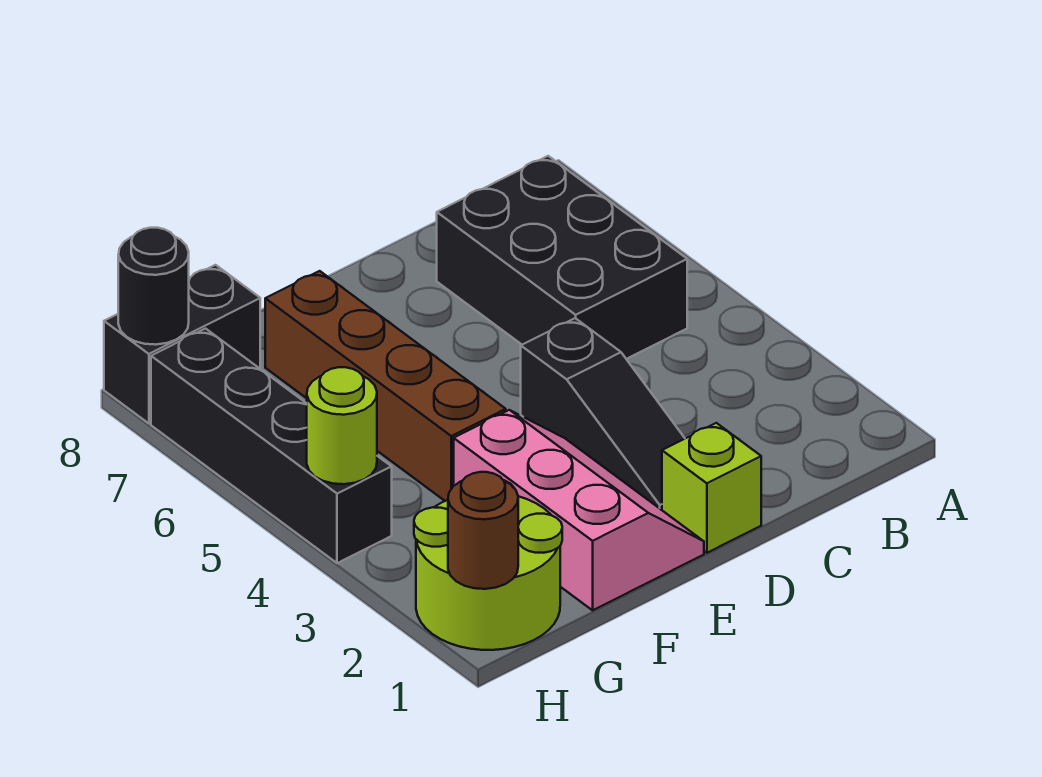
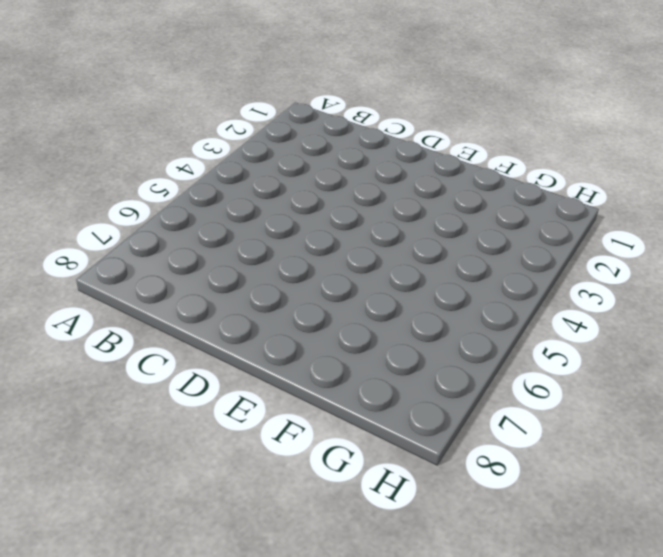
none -> black 2x3 brick [437,156,687,359]
none -> lime 1x1 brick [662,423,761,553]

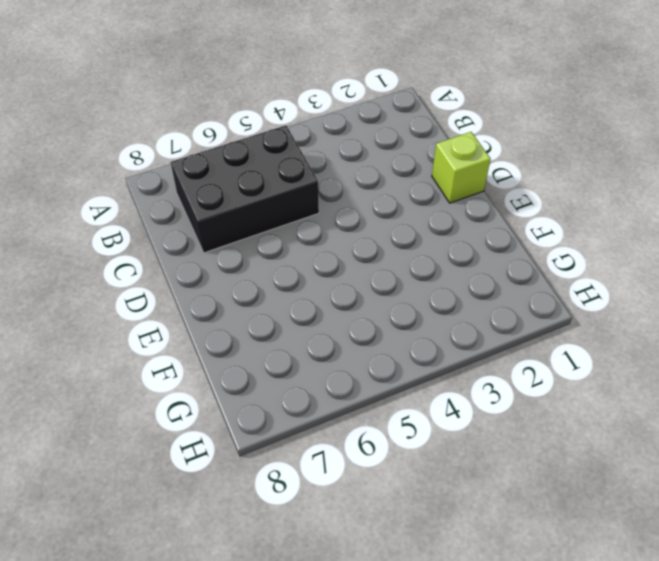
none -> black 1x3 slope [521,318,685,510]
none -> pink 2x3 slope [454,410,704,610]

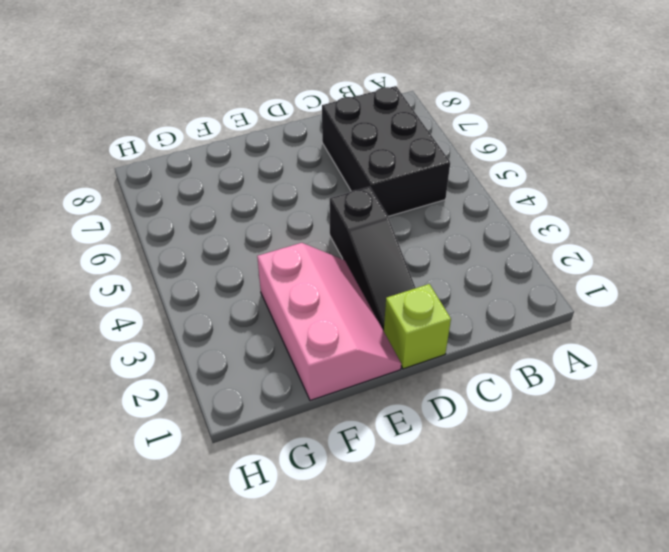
none -> brown 1x4 brick [265,271,506,501]
none -> lime 2x2 round brick [414,480,562,650]

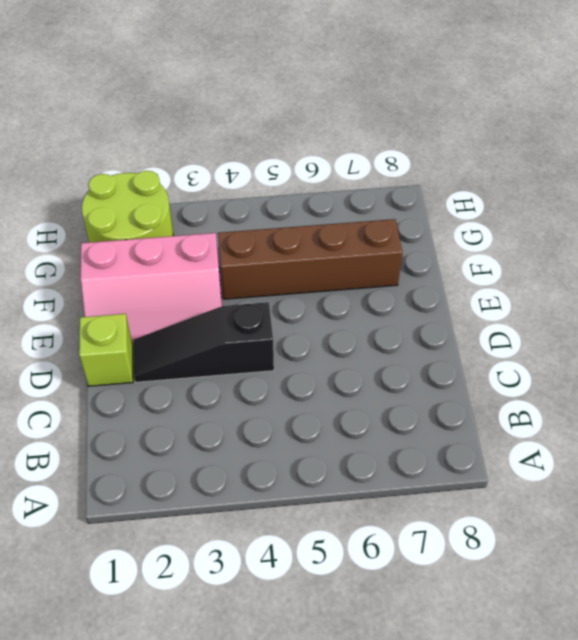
none -> black 2x3 brick [437,156,687,359]
none -> black 1x2 brick [104,265,260,423]

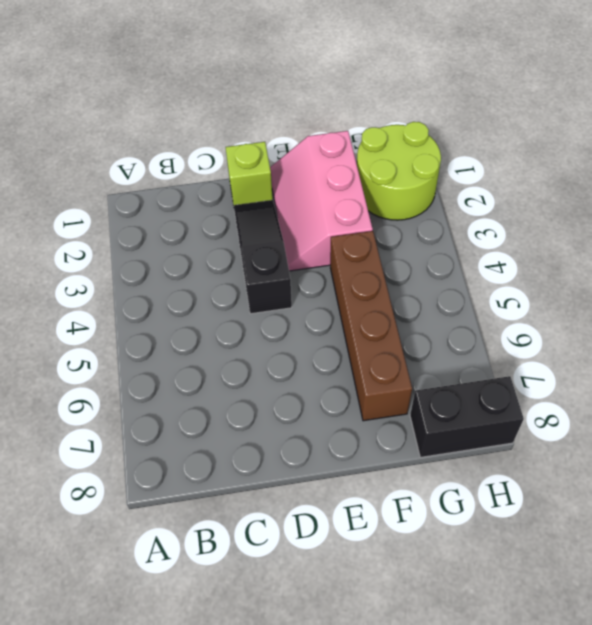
none -> black 2x3 brick [437,156,687,359]
none -> black 1x4 brick [151,329,392,563]

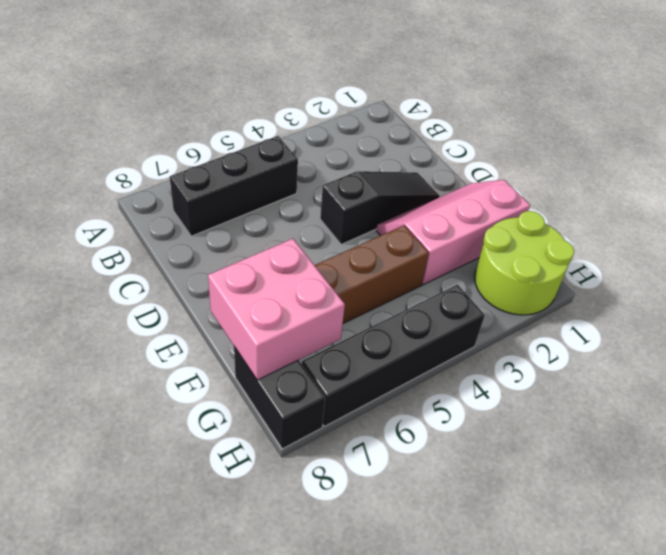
black 1x3 brick [170,136,298,236] -> black 2x3 brick [437,156,687,359]
pink 2x2 brick [208,239,345,380] -> none
none -> lime 1x1 brick [662,423,761,553]
none -> brown 1x1 round brick [448,472,518,589]

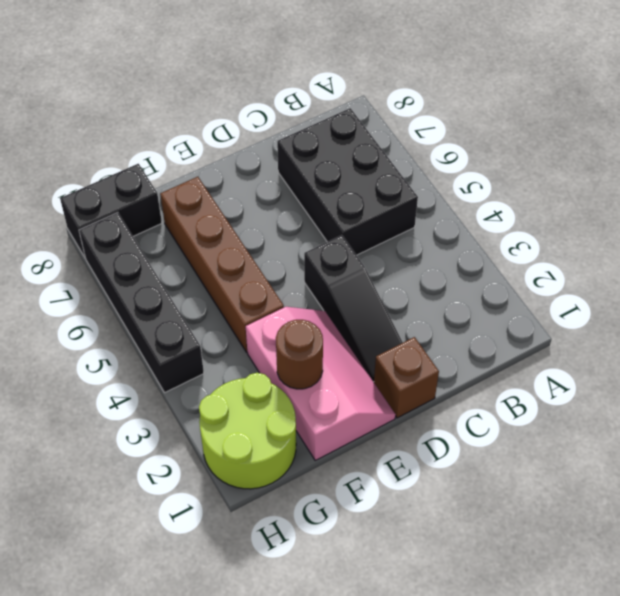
brown 1x1 brick [374,337,439,418] -> lime 1x1 brick [662,423,761,553]
brown 1x1 round brick [276,320,323,389] -> brown 1x1 round brick moved to [448,472,518,589]
none -> lime 1x1 round brick [307,367,377,484]
none -> black 1x1 round brick [118,228,189,345]

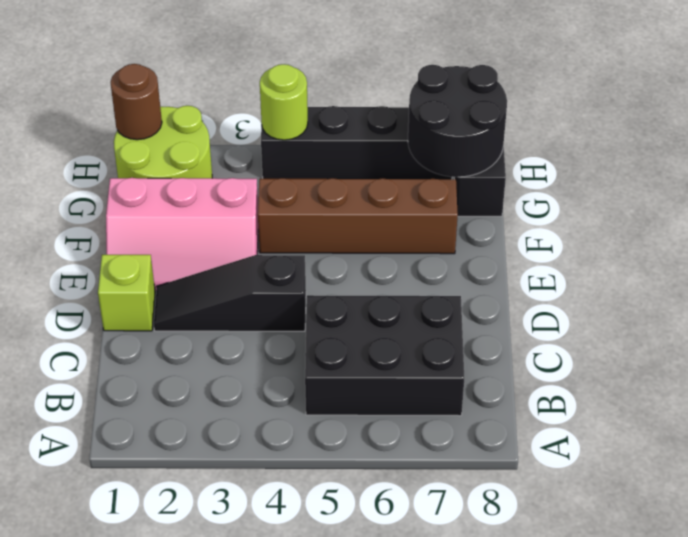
black 2x2 round brick [408,65,507,177] -> black 1x1 round brick [118,228,189,345]

